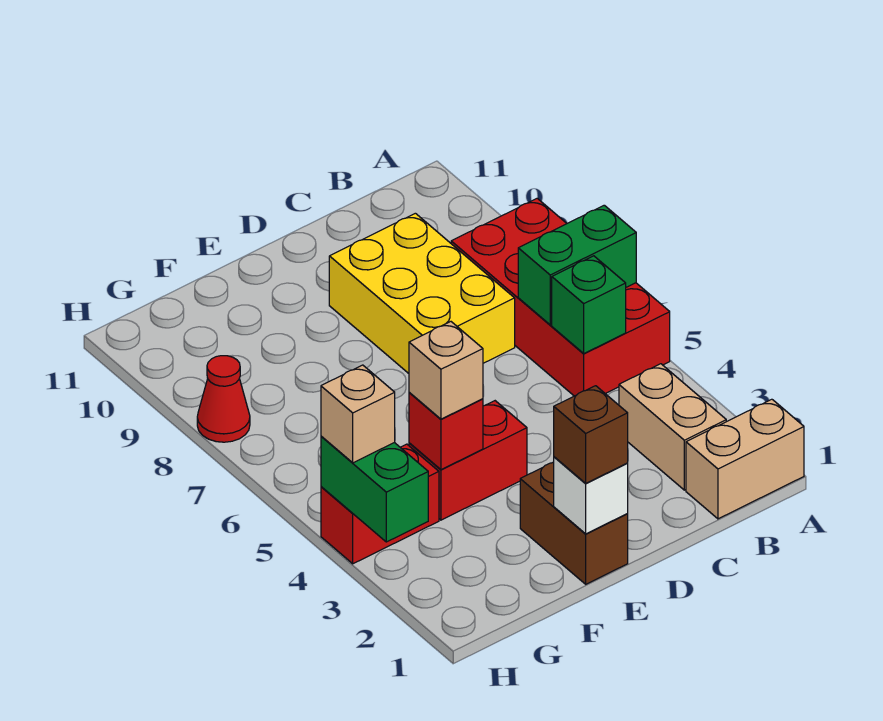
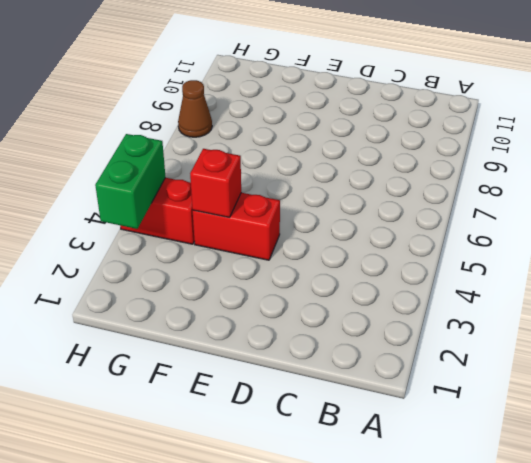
brown 1x1 cone [178,80,212,137] -> red 1x1 cone [197,356,250,442]
none -> tan 1x2 brick [686,399,804,519]
none -> red 2x4 brick [451,198,670,396]
none -> tan 1x2 brick [619,364,726,490]

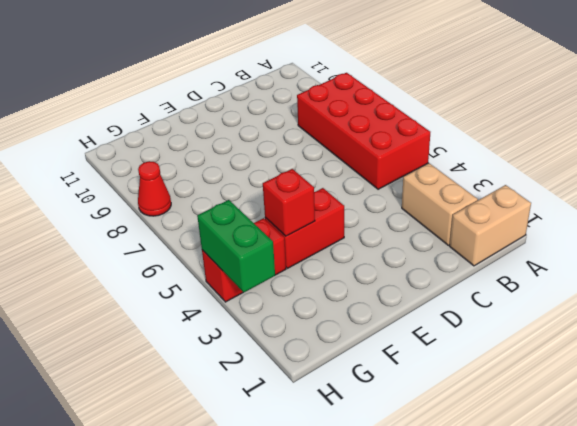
none -> yellow 2x3 brick [329,213,515,373]
none -> brown 1x2 brick [520,462,628,584]
none -> green 1x2 brick [518,205,636,325]

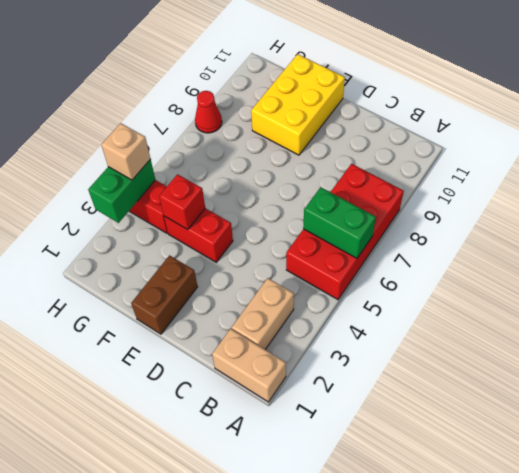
yellow 2x3 brick [251,54,345,155] -> yellow 2x3 brick moved to [329,213,515,373]
none -> green 1x1 brick [552,256,626,354]
none -> white 1x1 brick [554,457,628,534]
none -> brown 1x1 brick [554,386,628,483]

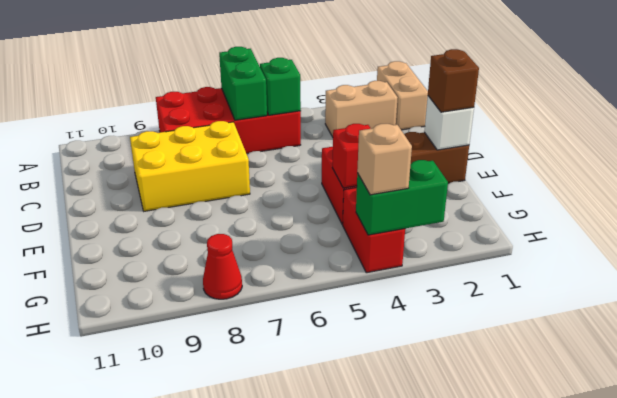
none -> tan 1x1 brick [409,322,483,419]

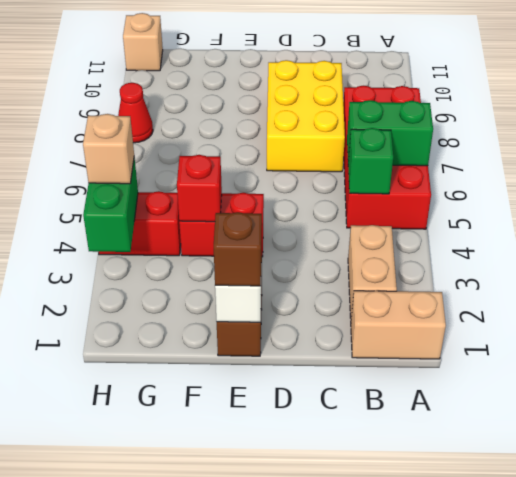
tan 1x1 brick [123,13,163,71] -> tan 1x1 brick moved to [409,322,483,419]

